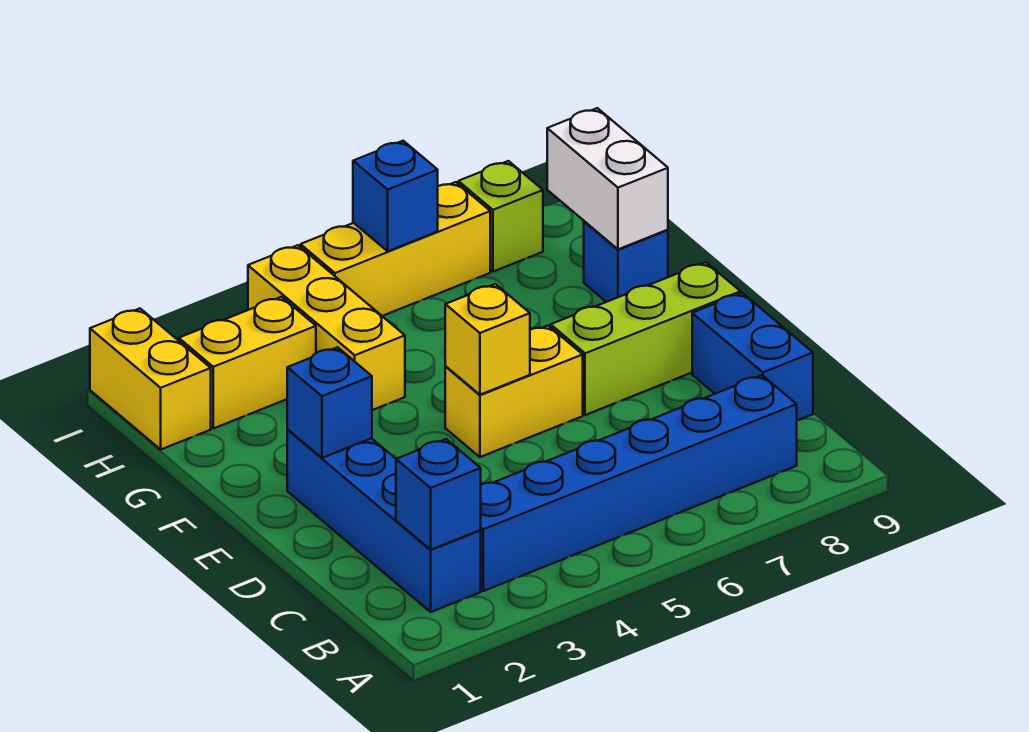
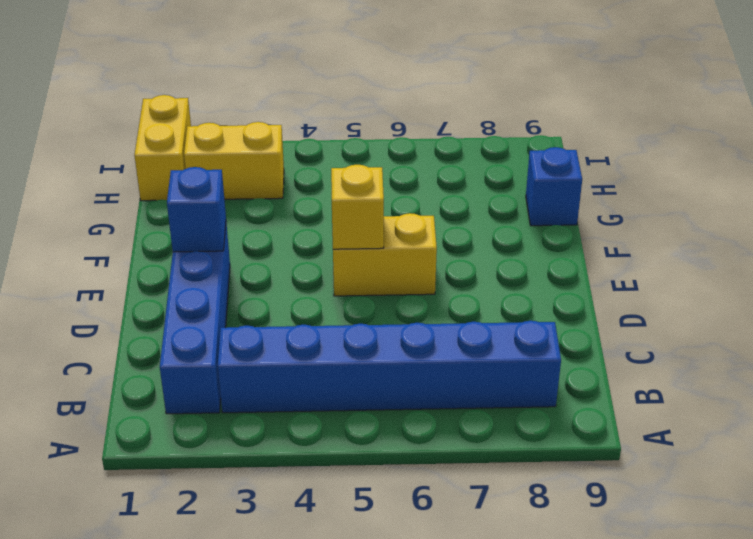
none -> blue 1x2 brick [692,293,813,420]
none -> lime 1x3 brick [551,262,741,415]
none -> yellow 1x3 brick [248,245,405,410]

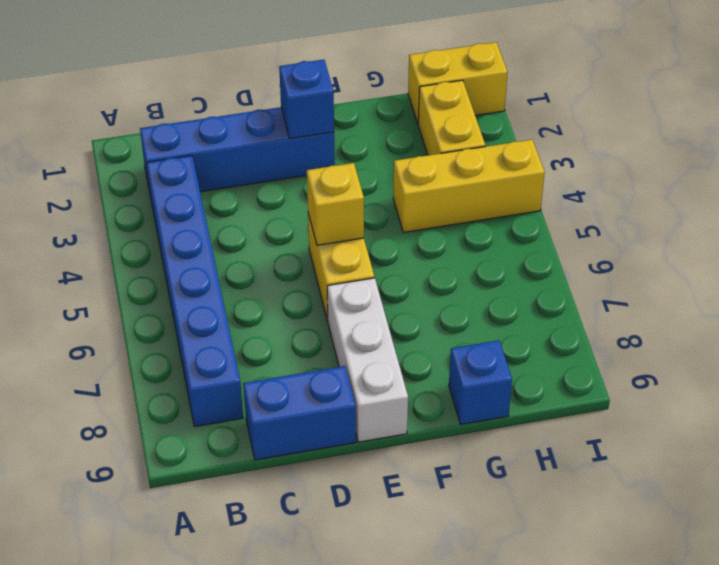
white 1x3 brick [327,278,408,442] -> lime 1x3 brick [551,262,741,415]
none -> yellow 1x3 brick [301,182,490,316]
none -> lime 1x1 brick [458,161,543,272]
none -> blue 1x1 brick [396,439,481,550]

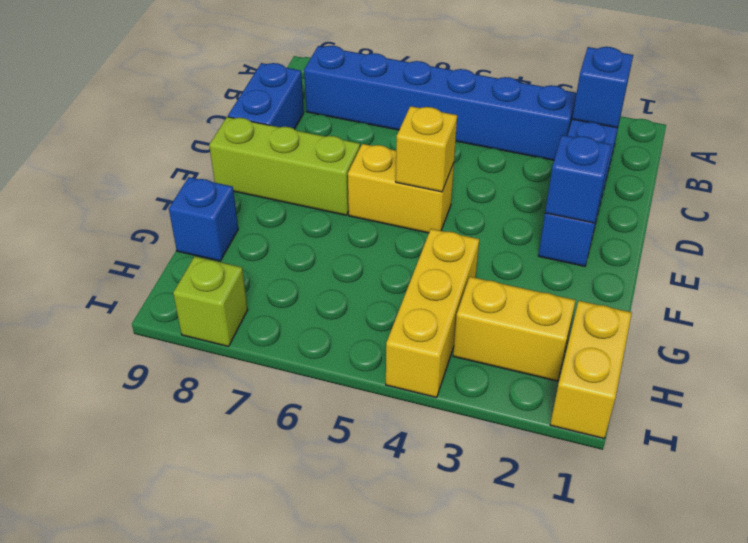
none -> yellow 1x3 brick [301,182,490,316]
none -> white 1x2 brick [547,108,668,249]
none -> blue 1x1 brick [353,141,438,251]

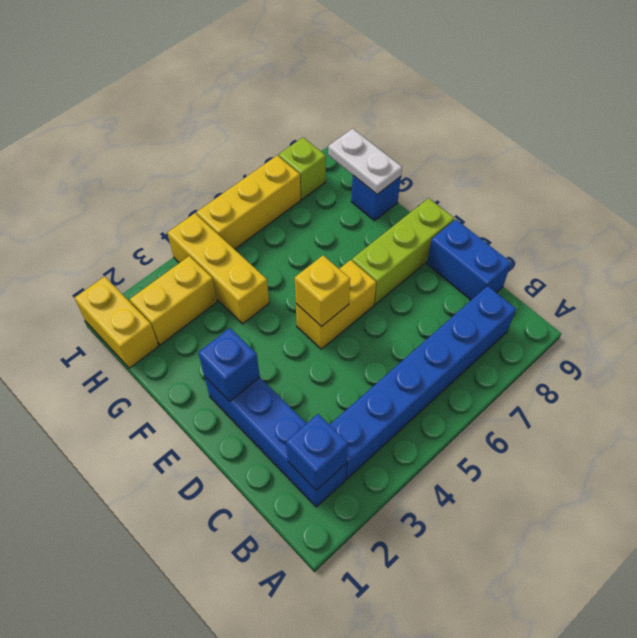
white 1x2 plate [328,129,402,194] -> white 1x2 brick [547,108,668,249]
none -> blue 1x1 brick [353,141,438,251]

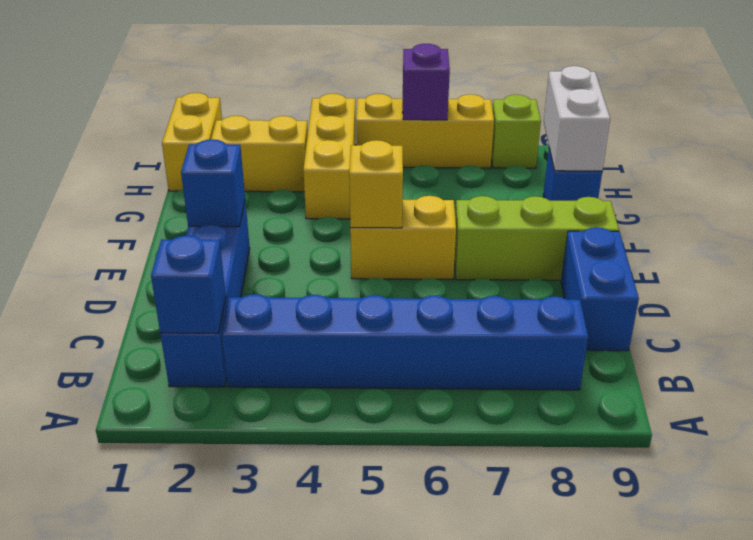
purple 1x1 brick [403,44,450,120] -> blue 1x1 brick [353,141,438,251]

